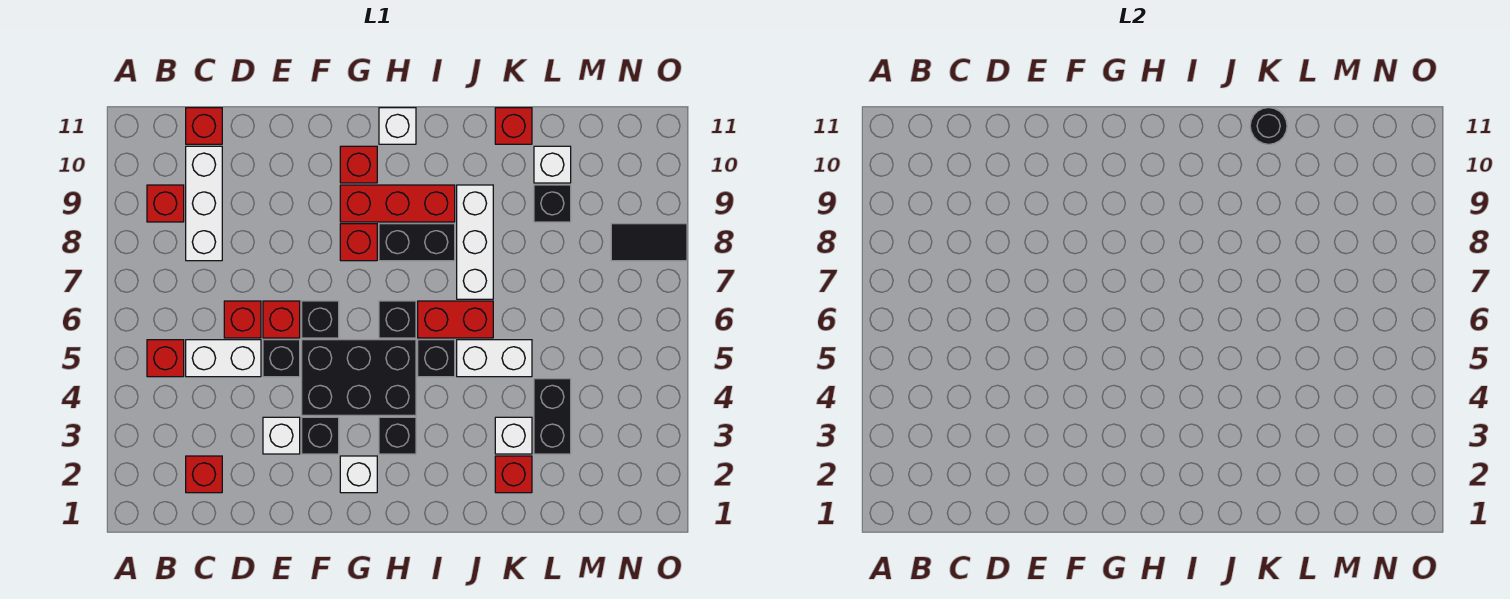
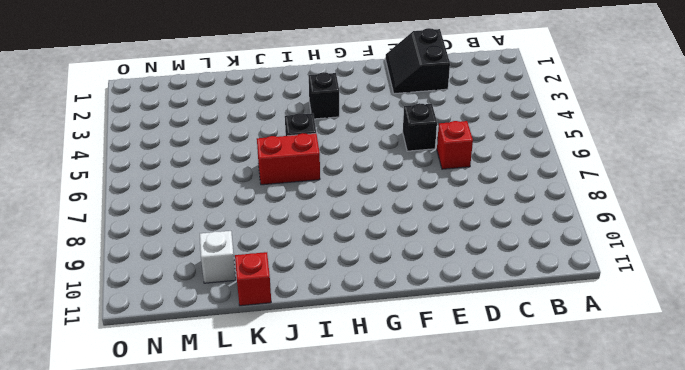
black 2x2 slope [385,28,450,94] -> none
none -> red 1x1 brick [147,340,184,377]
none -> red 1x1 brick [147,185,184,222]
none -> red 1x1 brick [186,456,222,493]
none -> white 1x2 brick [186,340,261,377]

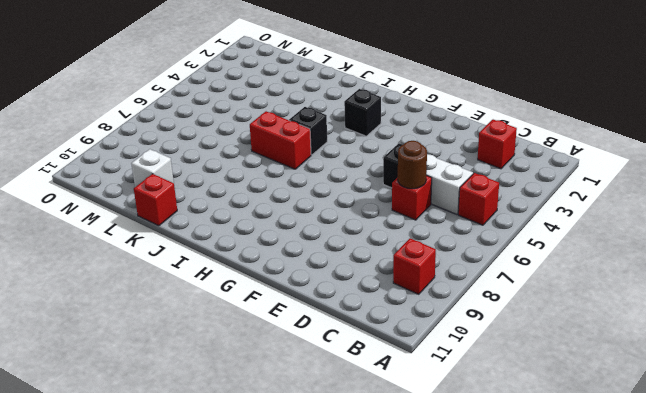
brown 1x1 round brick [398,141,427,189] -> none
none -> white 1x3 brick [186,146,222,261]
none -> red 1x1 brick [186,108,222,144]
none -> white 1x1 brick [263,417,300,454]
none -> red 1x1 brick [263,301,300,338]

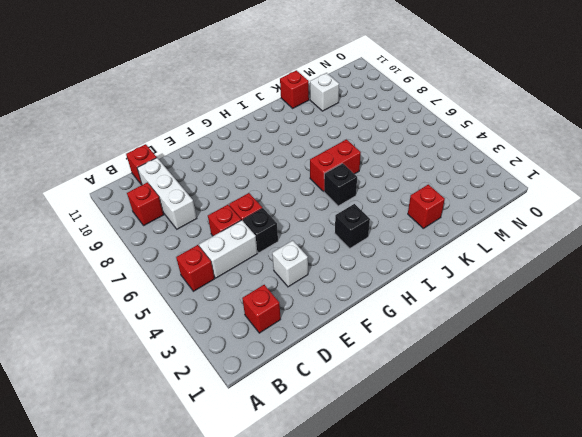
none -> black 1x1 brick [302,417,339,454]
none -> black 2x3 brick [302,340,416,415]
none -> black 1x1 brick [302,301,339,338]
none -> white 1x1 brick [340,456,377,493]

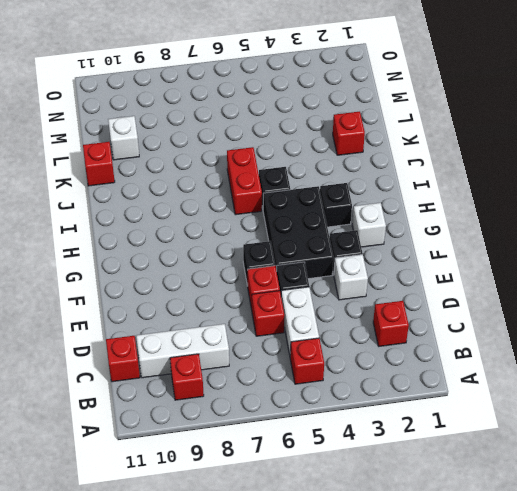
none -> red 1x1 brick [340,224,377,261]
none -> red 1x3 brick [340,185,455,222]
none -> red 1x1 brick [340,146,377,183]
none -> black 1x1 brick [379,301,416,338]

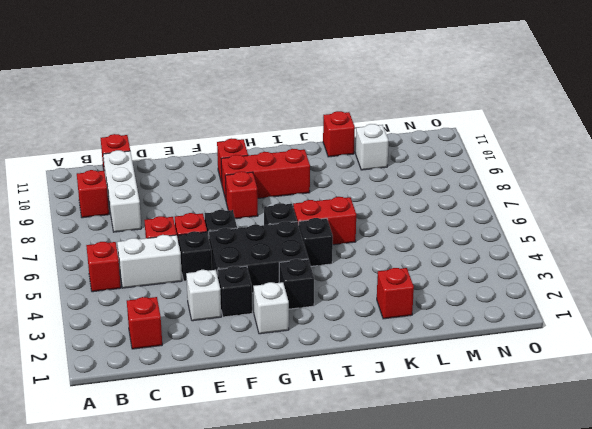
none -> black 1x2 brick [379,224,455,261]
none -> white 1x1 brick [379,108,416,144]
none -> white 1x2 brick [457,340,532,377]
none -> white 1x3 brick [457,185,493,299]

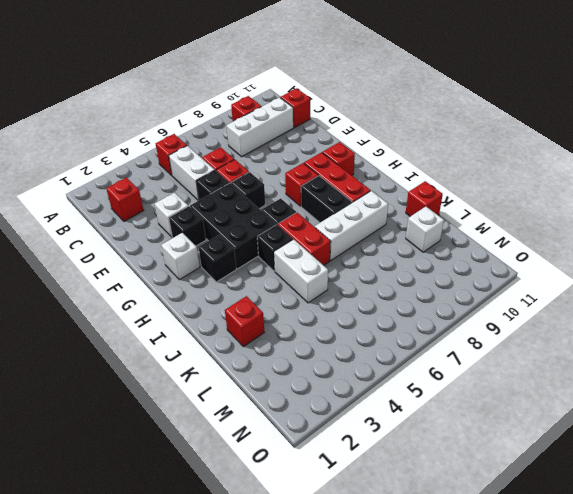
none -> white 1x1 brick [379,108,416,144]
none -> white 1x1 brick [495,417,532,454]
none -> black 1x2 brick [534,379,571,454]
none -> black 1x1 brick [534,185,571,222]

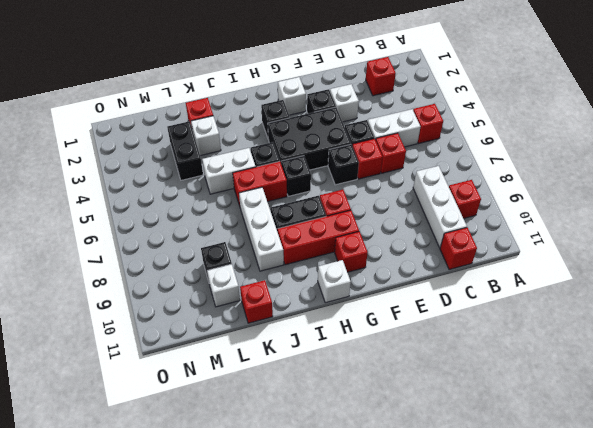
none -> black 1x2 tile [611,224,687,261]
none -> black 1x1 round brick [1250,108,1287,144]

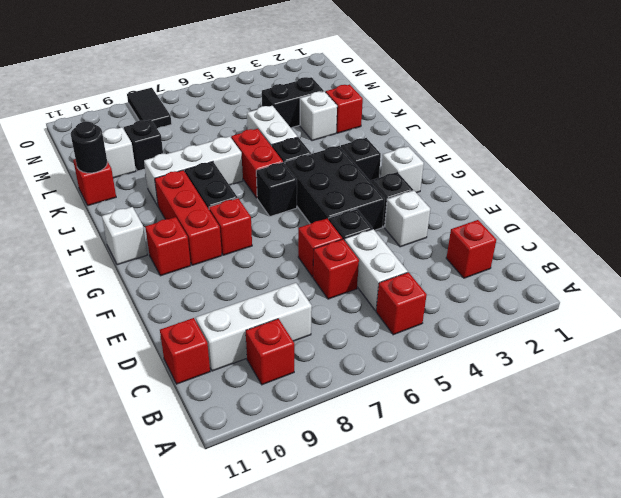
none -> black 1x1 brick [302,301,339,338]

